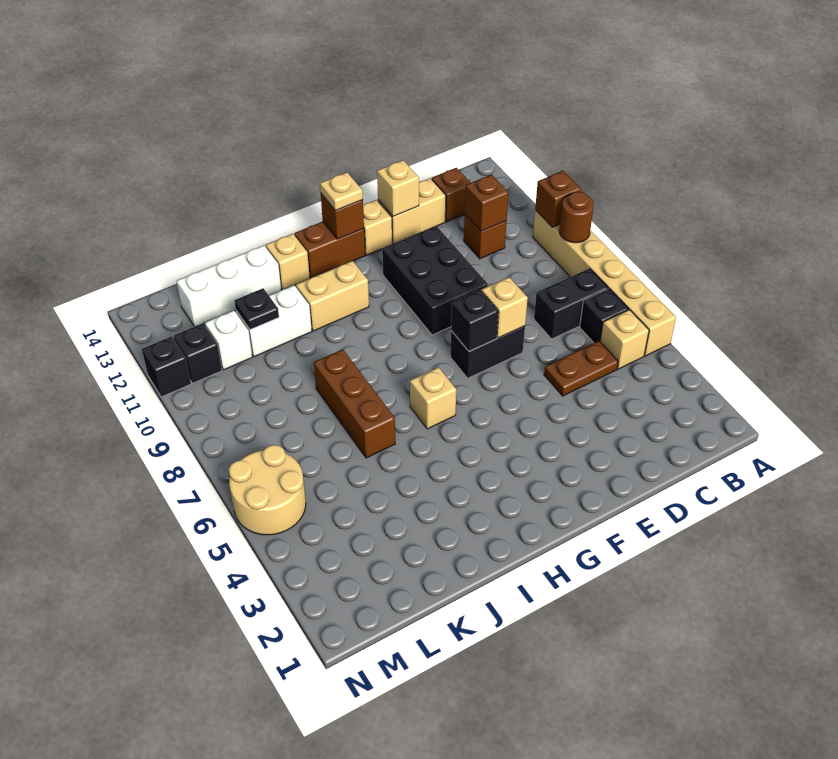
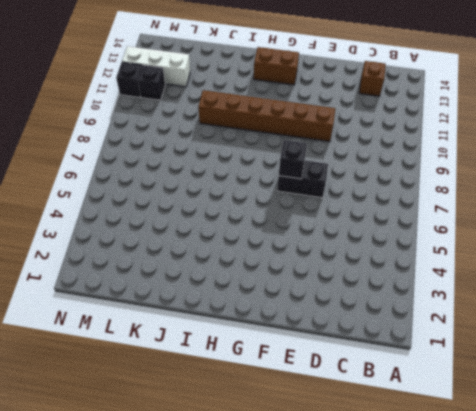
brown 1x6 brick [198,90,335,141] -> black 2x3 brick [382,226,488,335]
white 1x3 brick [122,46,190,87] -> white 1x3 brick moved to [177,245,281,327]
none -> tan 1x6 brick [533,210,676,356]
none -> tan 1x1 brick [600,310,649,369]
none -> black 1x1 brick [580,289,628,343]
none -> black 1x2 brick [534,269,608,339]

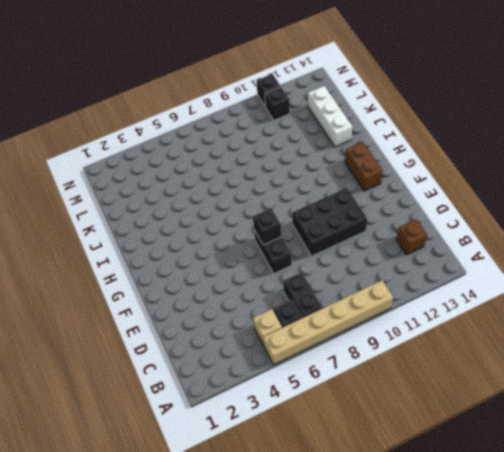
none -> brown 1x2 plate [544,341,618,396]
none -> brown 1x1 brick [464,214,507,259]
none -> tan 1x2 brick [378,178,446,244]
none -> tan 1x1 brick [363,200,392,255]

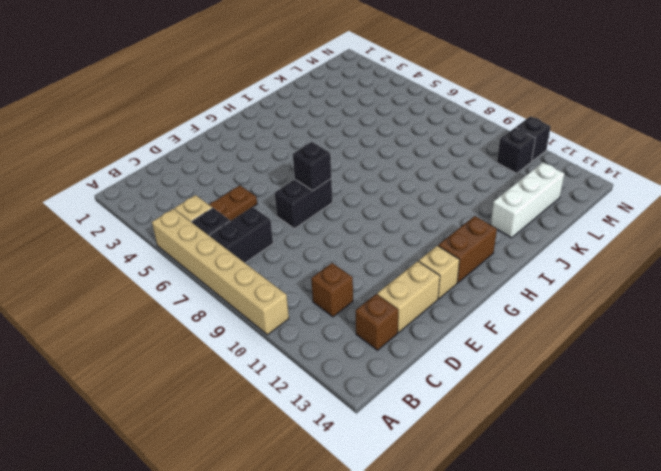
none -> black 2x3 brick [382,226,488,335]
none -> tan 1x1 brick [410,367,456,429]
none -> tan 1x2 brick [296,261,369,331]
none -> tan 1x1 brick [266,234,310,290]

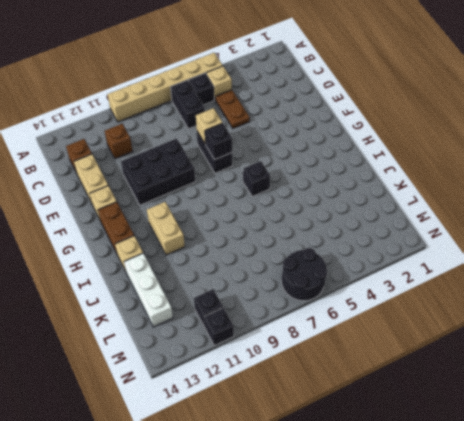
black 1x1 brick [243,161,270,197] -> tan 1x1 brick [410,367,456,429]
black 2x2 round brick [281,248,327,301] -> tan 2x2 round brick [229,445,306,535]
none -> brown 1x3 brick [314,349,395,458]
none -> white 1x2 brick [236,285,312,357]
none -> white 1x1 brick [205,310,252,370]
none -> brown 1x1 round brick [559,192,594,243]

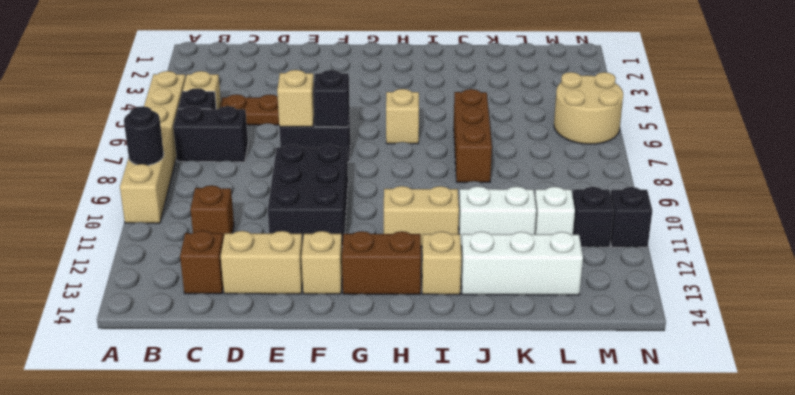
black 1x1 round brick [124,106,164,165] -> brown 1x1 round brick [559,192,594,243]
none -> brown 1x1 brick [535,171,581,227]
none -> brown 1x1 brick [465,174,509,231]
none -> tan 1x1 brick [377,160,419,216]
none -> brown 1x1 brick [321,194,364,239]

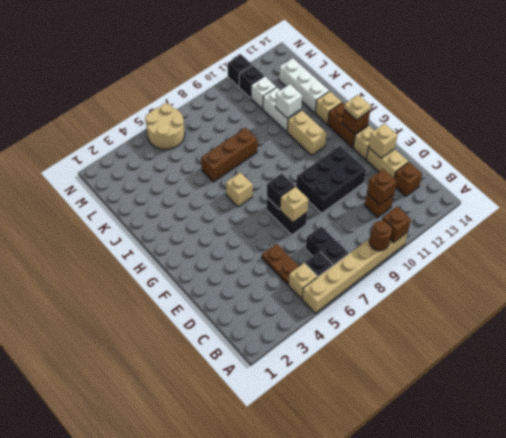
white 1x1 brick [276,84,302,118] -> none
none -> black 1x1 plate [234,288,279,330]

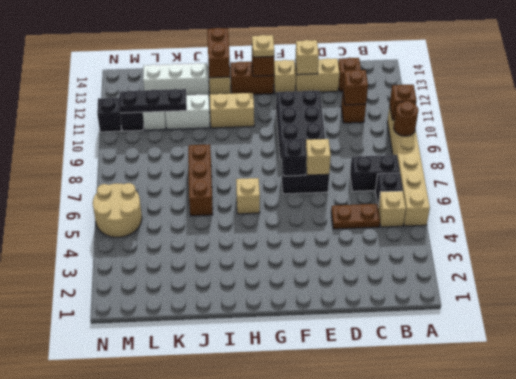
brown 1x2 brick [207,28,230,78] -> none
black 1x3 plate [119,89,187,113] -> black 1x1 plate [234,288,279,330]

